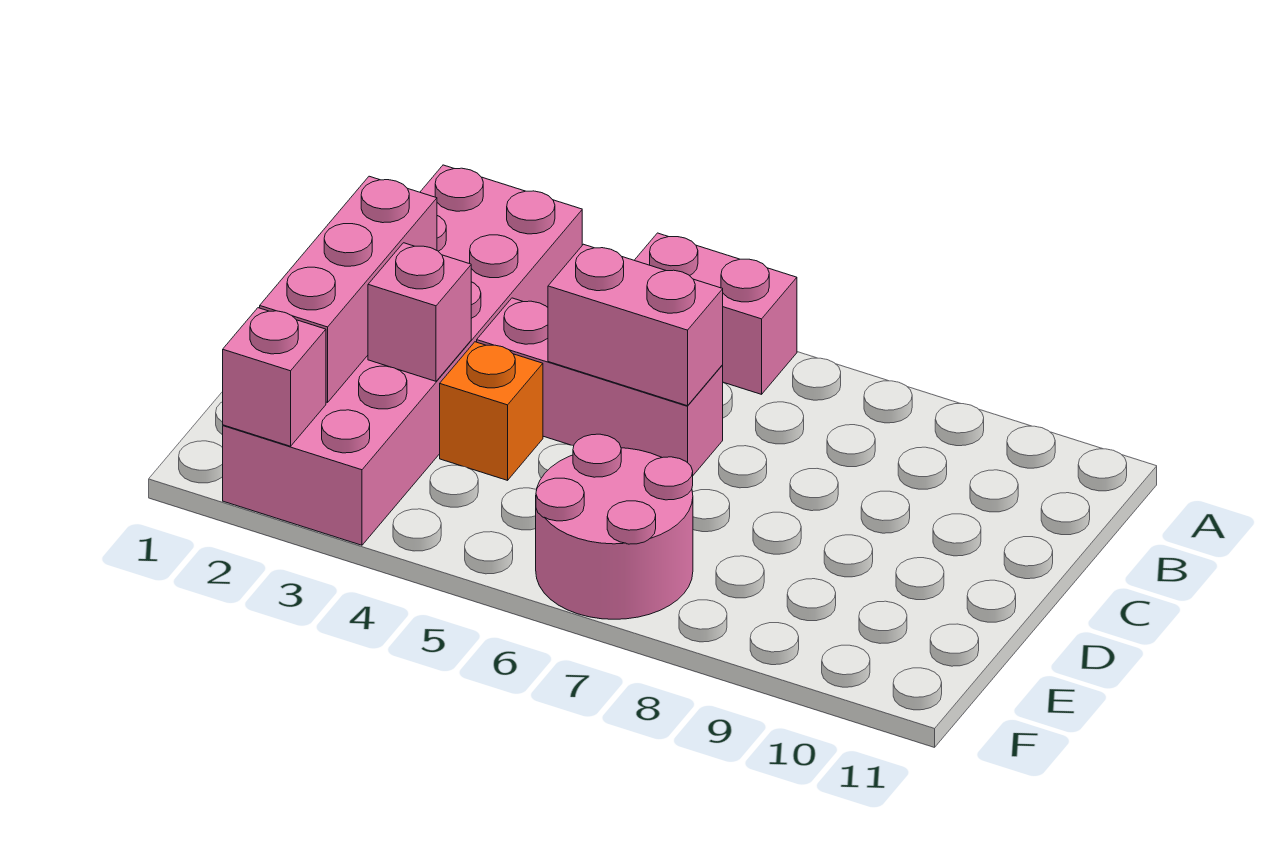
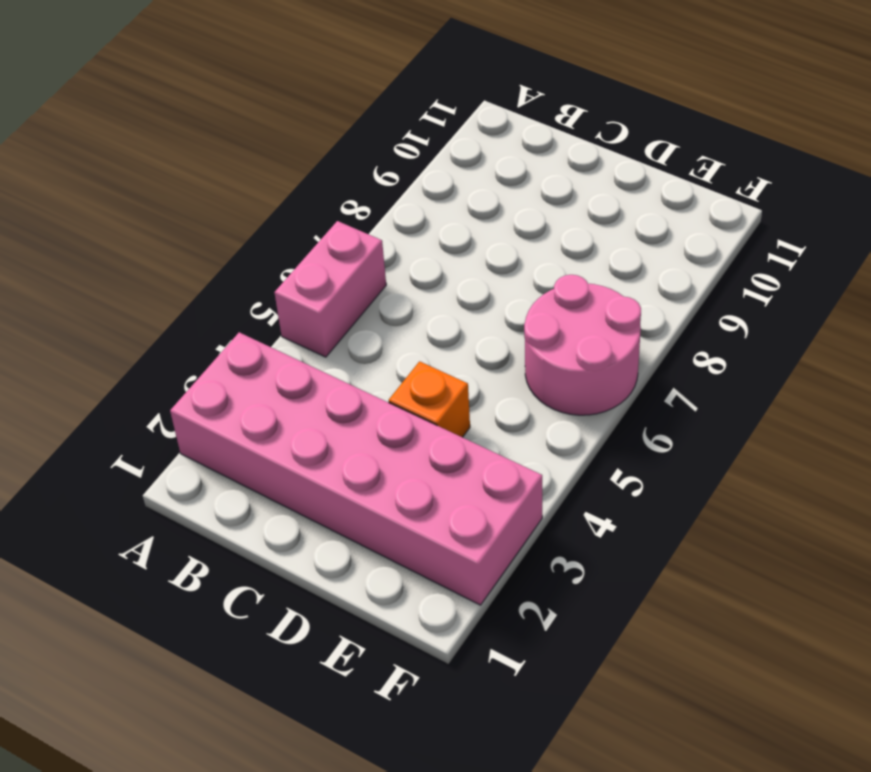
none -> pink 1x3 brick [477,298,723,475]
none -> pink 1x3 brick [260,176,437,402]

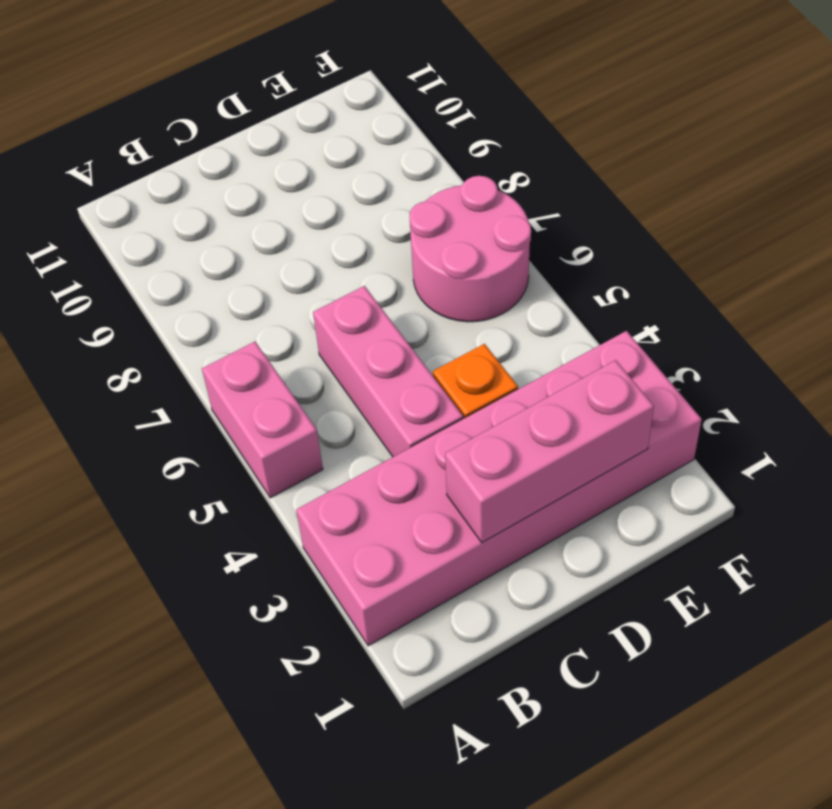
none -> pink 1x2 brick [548,244,723,406]
none -> pink 1x1 brick [368,243,471,381]

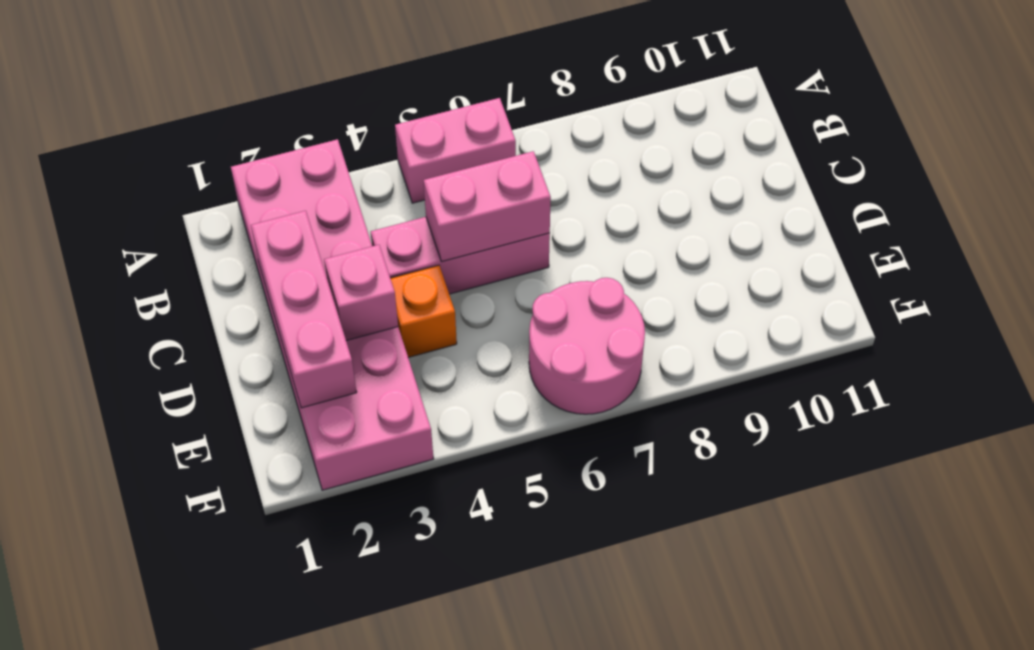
none -> pink 1x1 brick [223,308,326,446]

